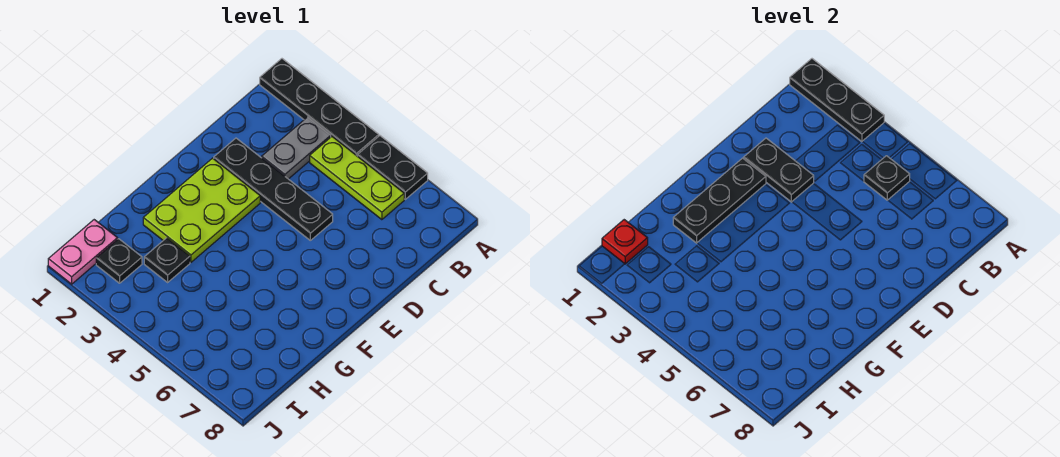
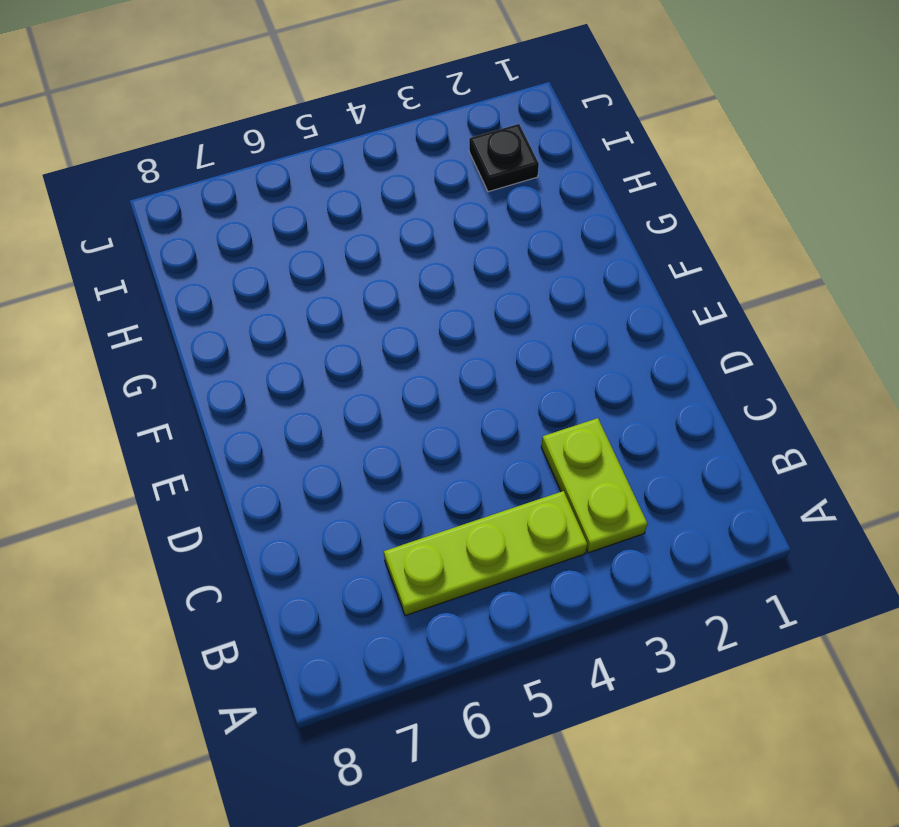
lime 1x2 plate [541,418,647,553] -> grey 1x2 plate [262,117,331,179]
none -> black 1x4 plate [260,59,379,156]
none -> black 1x2 plate [358,136,428,199]
none -> black 1x4 plate [214,138,333,240]

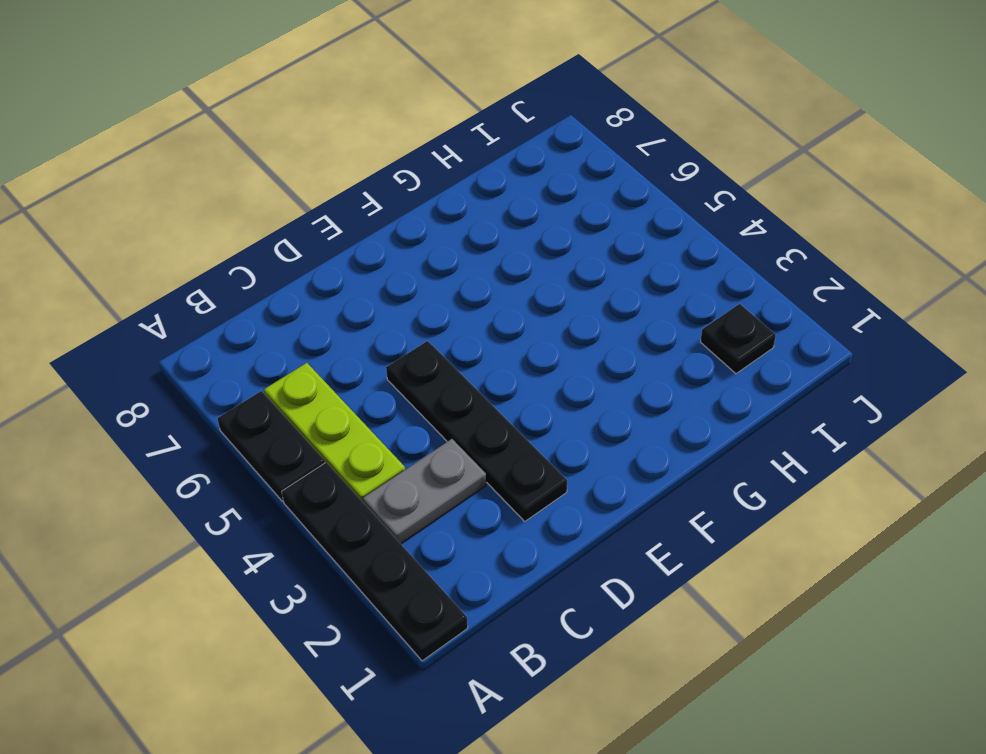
none -> lime 2x3 plate [143,158,260,262]
none -> black 1x1 plate [144,238,190,282]
none -> pink 1x2 plate [48,220,118,284]

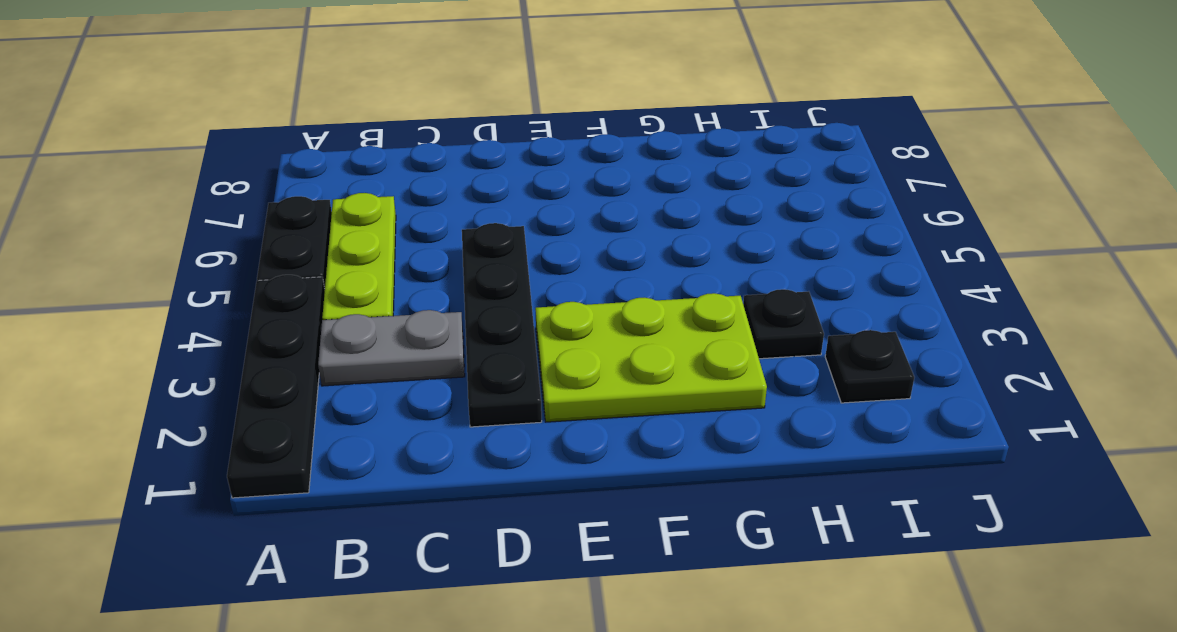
none -> pink 1x2 plate [48,220,118,284]
none -> black 1x3 plate [790,59,884,142]
none -> black 1x1 plate [864,156,910,200]

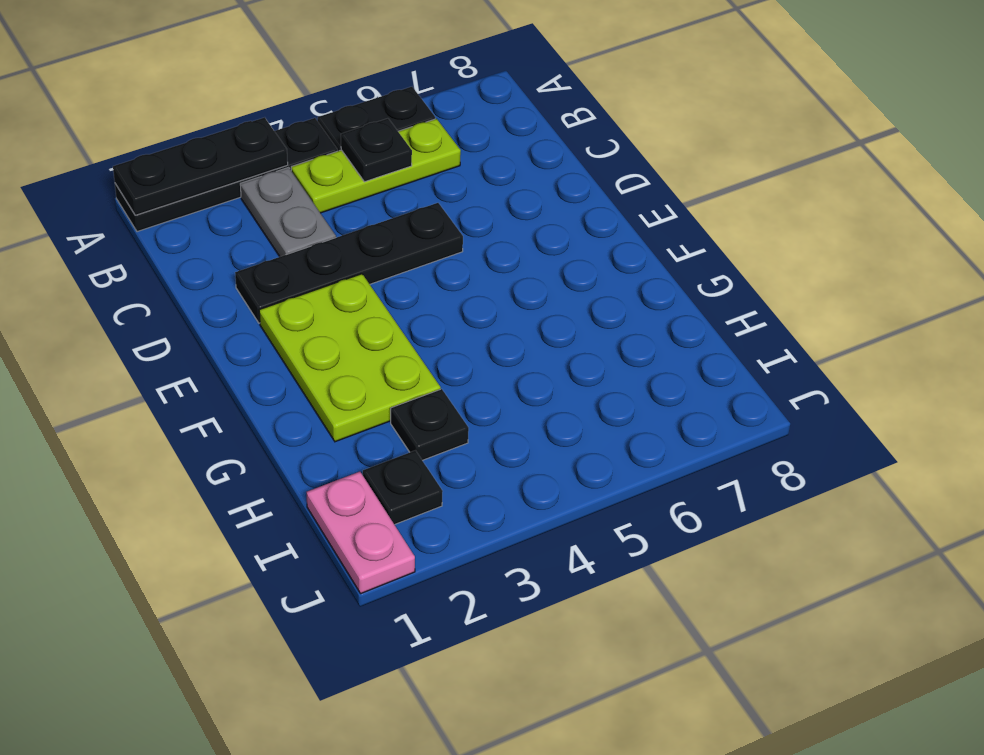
none -> black 1x2 plate [744,138,814,202]
none -> black 1x3 plate [673,158,766,243]
none -> red 1x1 plate [602,220,648,264]

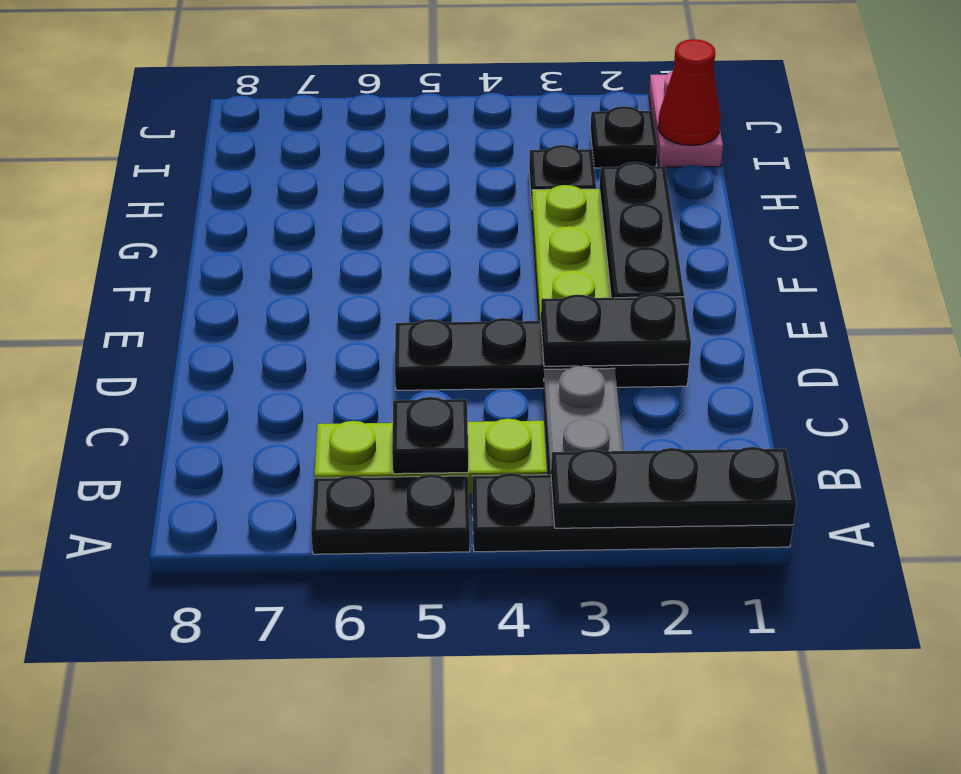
red 1x1 cone [658,39,721,146] -> red 1x1 plate [602,220,648,264]

